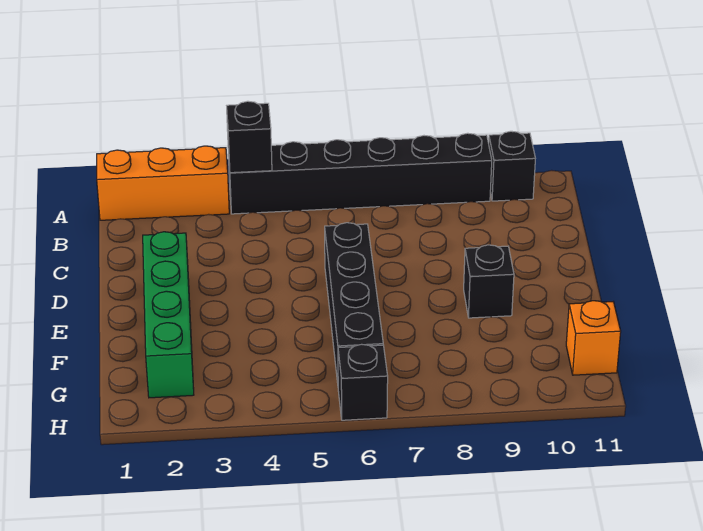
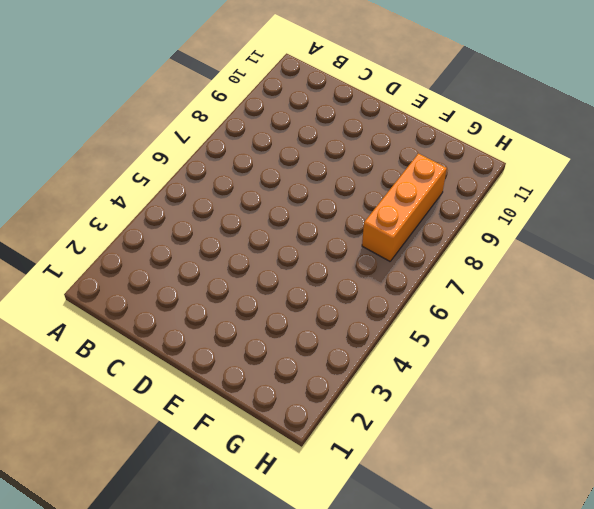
orange 1x3 brick [362,153,447,261] -> orange 1x3 brick moved to [97,146,229,220]
none -> black 1x6 brick [228,133,492,214]
none -> black 1x1 brick [489,131,535,201]

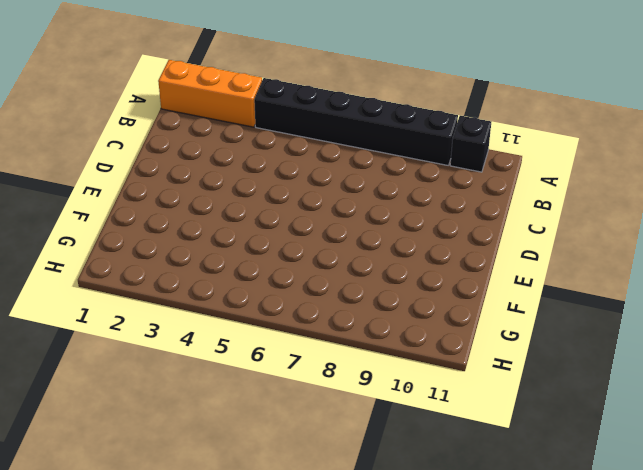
none -> green 1x4 brick [143,232,194,398]
none -> black 1x4 brick [325,223,383,383]

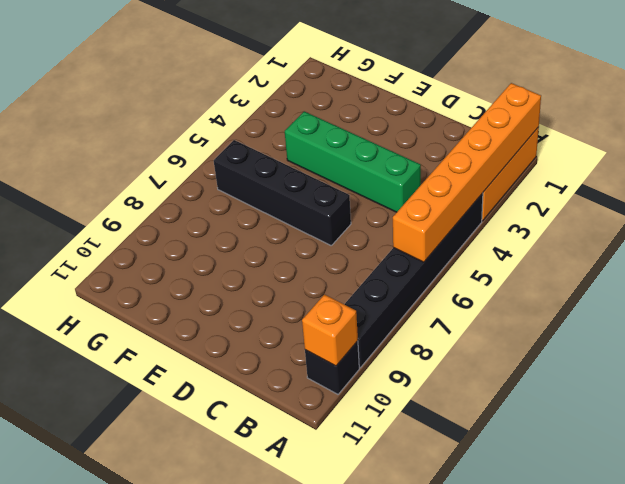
orange 1x6 brick [393,83,541,262] -> black 1x1 brick [227,101,272,173]
orange 1x1 brick [302,294,358,366] -> orange 1x1 brick moved to [566,301,621,375]
green 1x4 brick [285,111,421,212] -> green 1x4 brick moved to [143,232,194,398]
none -> black 1x1 brick [464,245,514,318]
none -> black 1x1 brick [338,344,388,420]

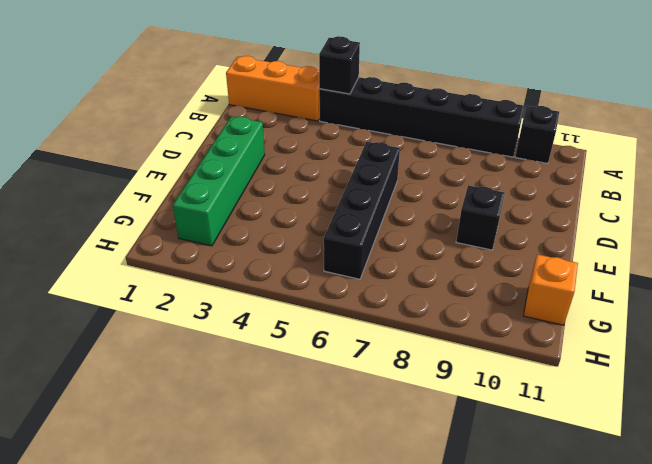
none -> black 1x1 brick [338,344,388,420]

